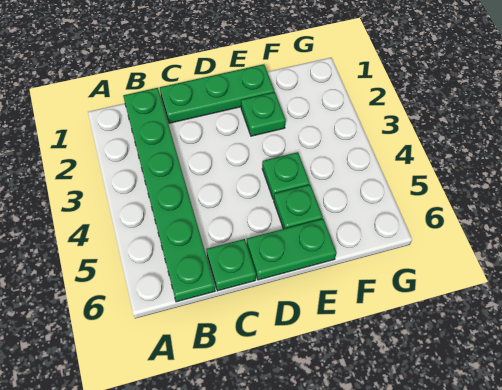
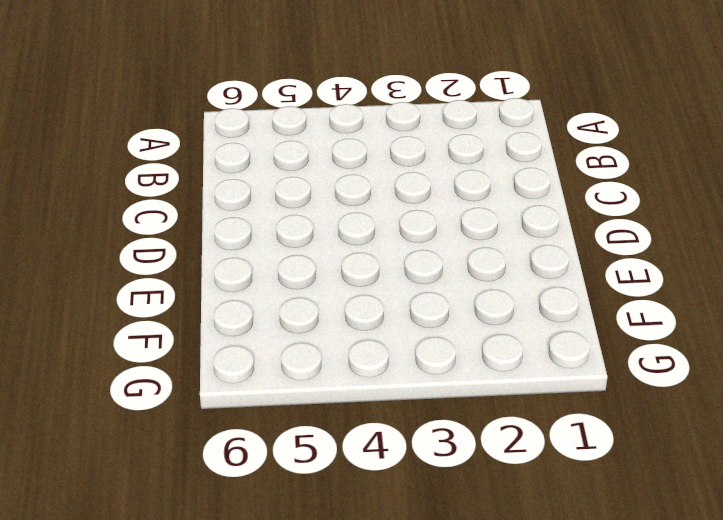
none -> green 1x6 plate [123,88,215,302]
none -> green 1x3 plate [160,64,274,123]

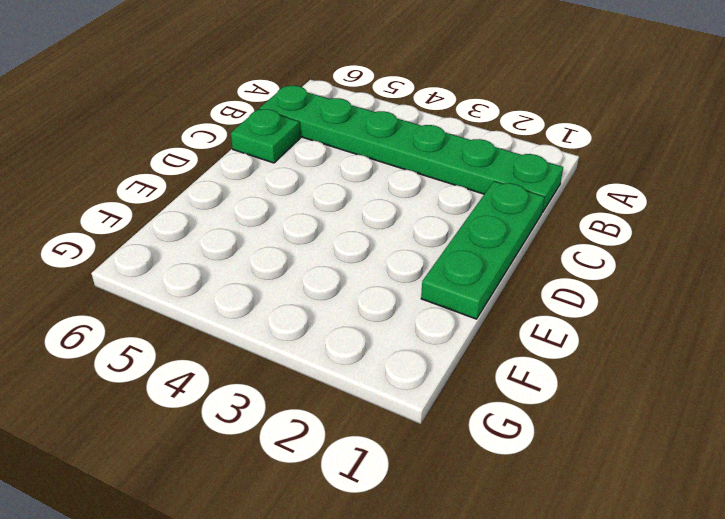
none -> green 1x2 plate [247,219,337,280]
none -> green 1x1 plate [241,92,286,136]

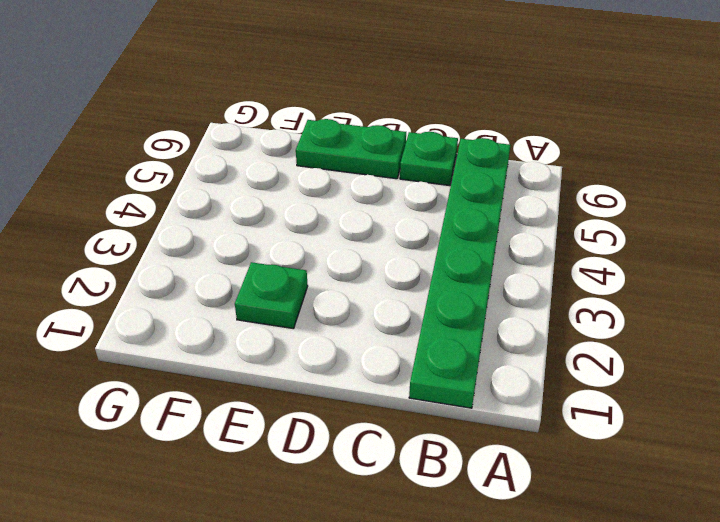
none -> green 1x3 plate [160,64,274,123]
none -> green 1x1 plate [262,152,310,199]

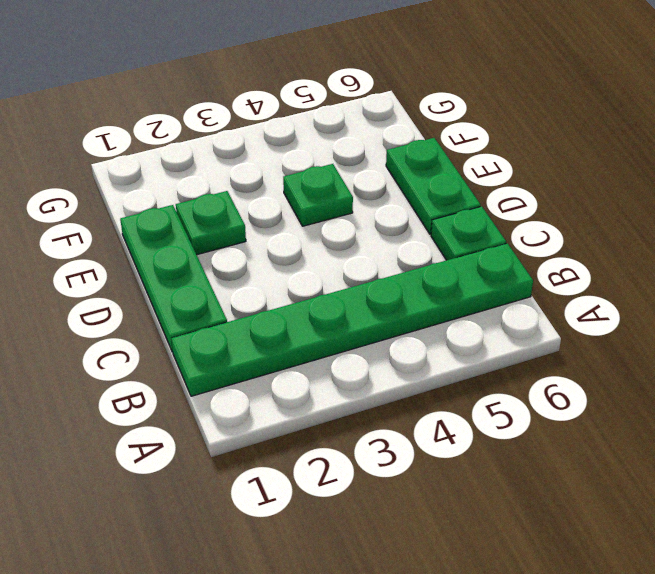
none -> green 1x1 plate [274,185,323,229]

